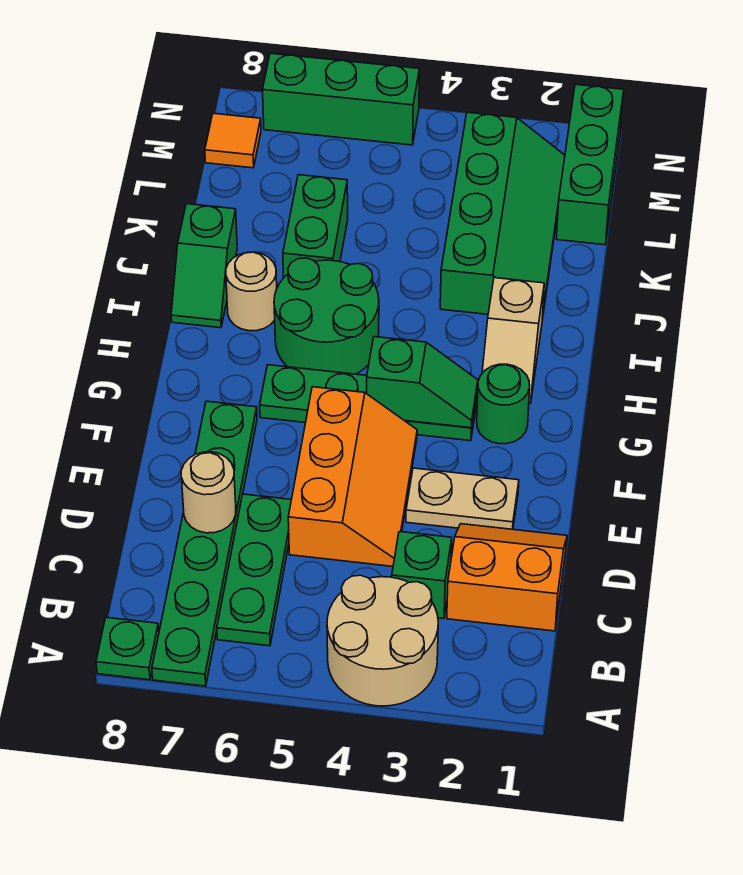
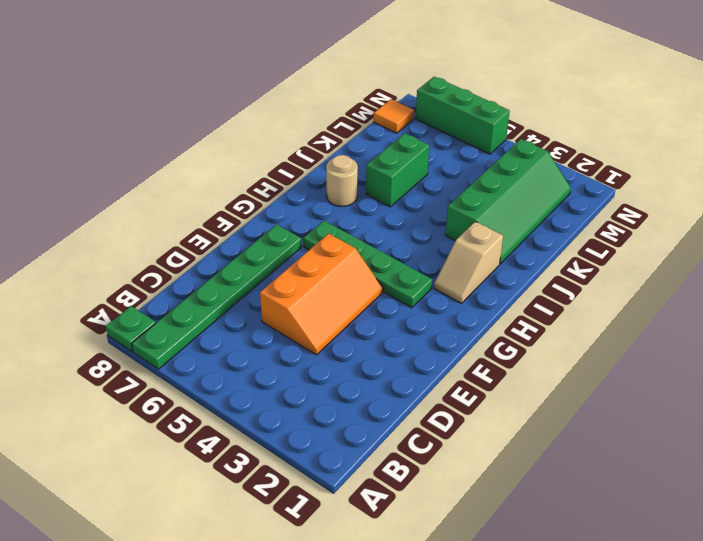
none -> tan 2x2 round brick [327,575,438,706]
none -> green 1x3 plate [217,494,291,646]
none -> orange 2x2 slope [447,524,567,631]

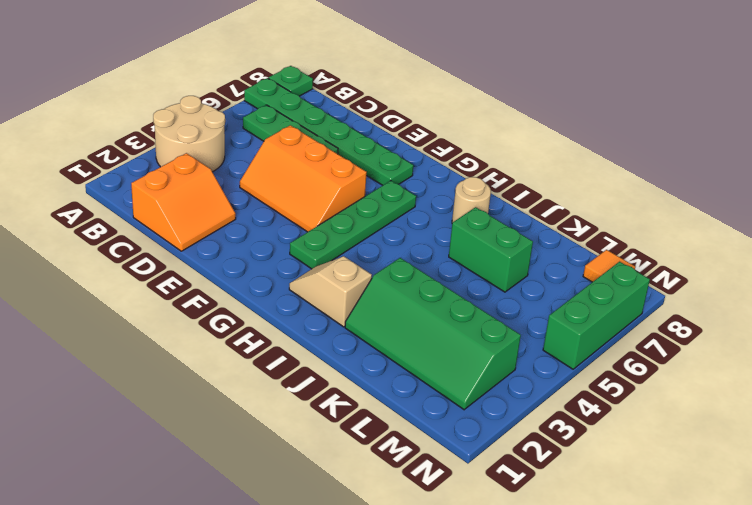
none -> green 1x1 brick [392,532,452,619]
none -> tan 1x2 plate [406,468,519,529]
none -> green 1x1 round brick [477,364,530,444]

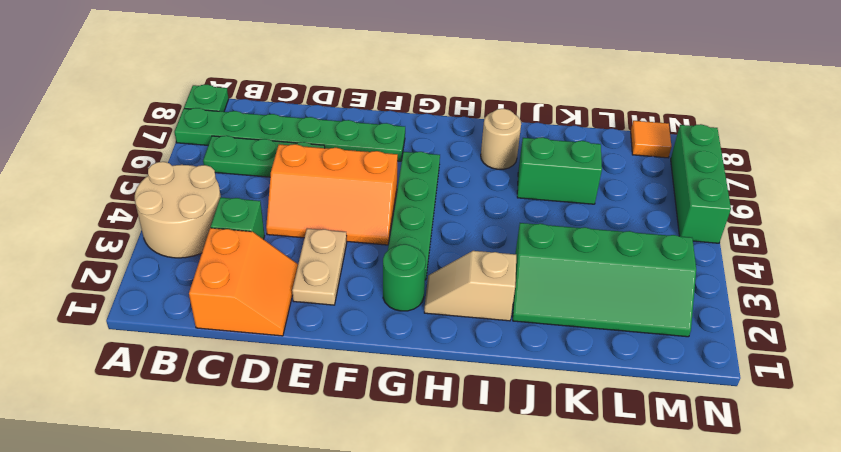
none -> green 2x2 round brick [274,258,379,374]
none -> green 1x2 slope [171,204,237,328]
none -> green 1x3 brick [556,84,624,245]

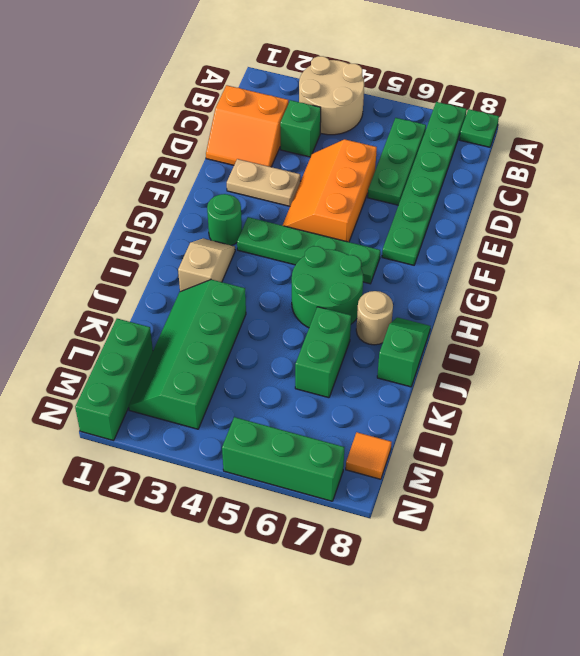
none -> tan 1x1 round brick [181,452,236,533]
none -> green 1x2 slope [367,337,478,428]

